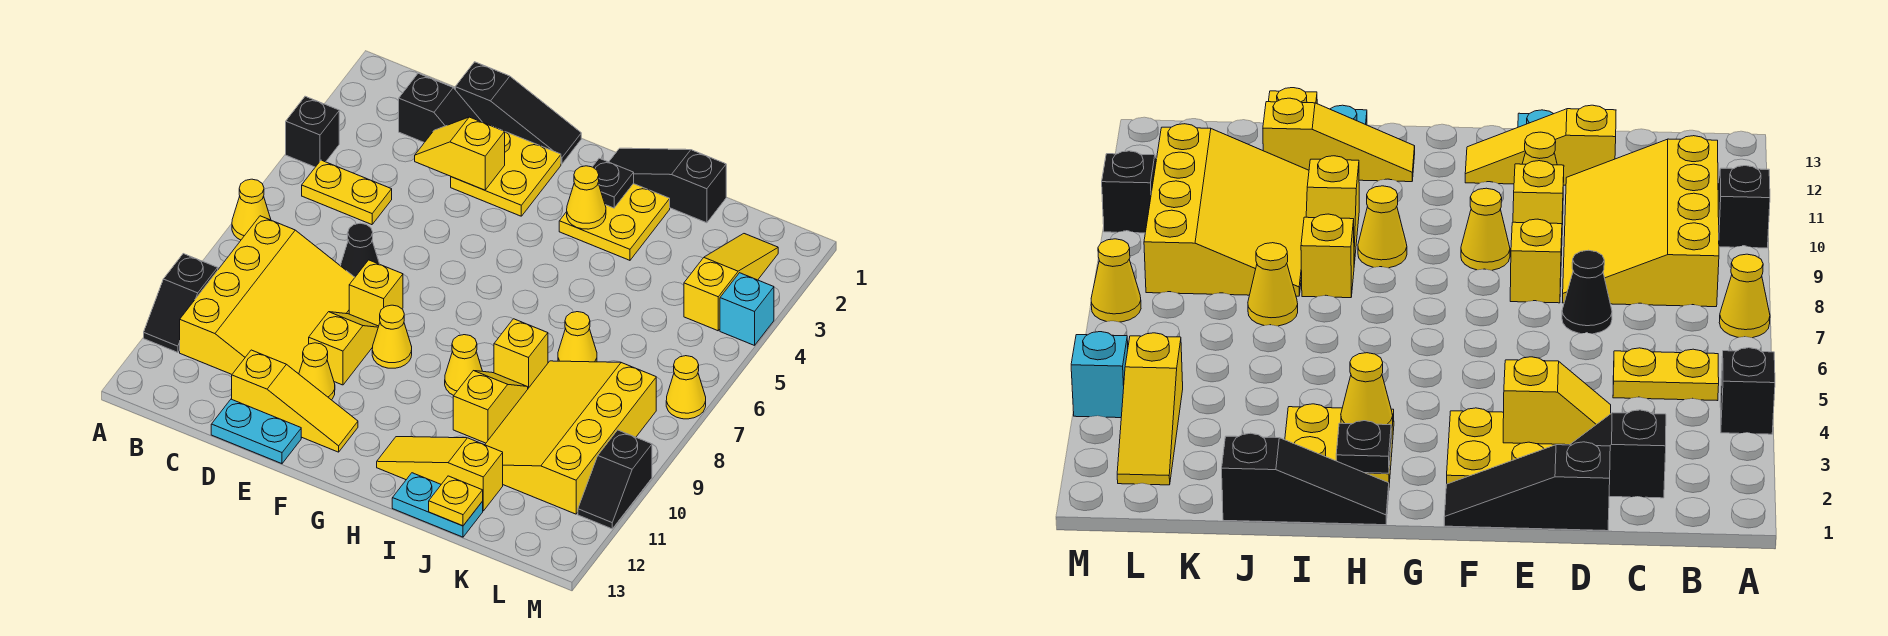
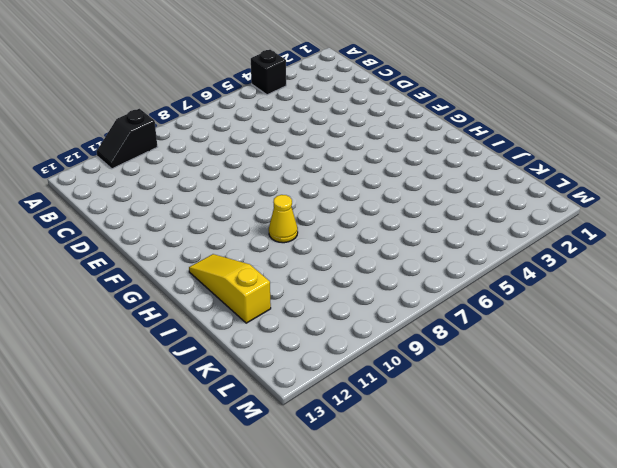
none -> yellow 1x1 cone [232,179,271,240]
none -> yellow 1x2 plate [302,160,392,225]
none -> yellow 3x4 slope [180,216,355,374]
none -> black 1x2 slope [399,73,482,143]

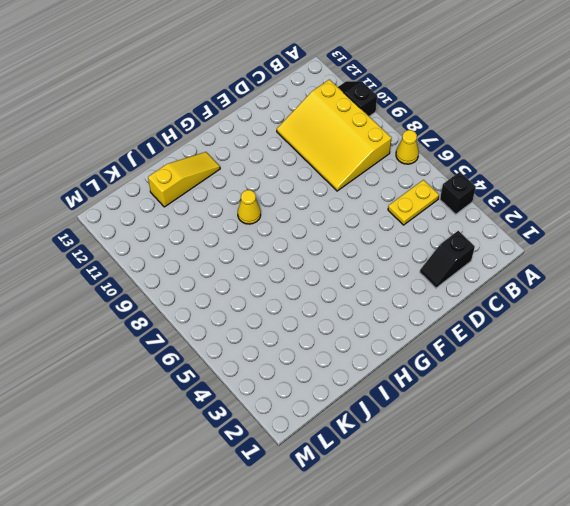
none -> black 1x3 slope [455,62,581,164]
none -> black 1x1 cone [341,223,379,277]
none -> yellow 1x3 slope [232,350,358,452]
none -> cyan 1x2 plate [211,399,301,464]

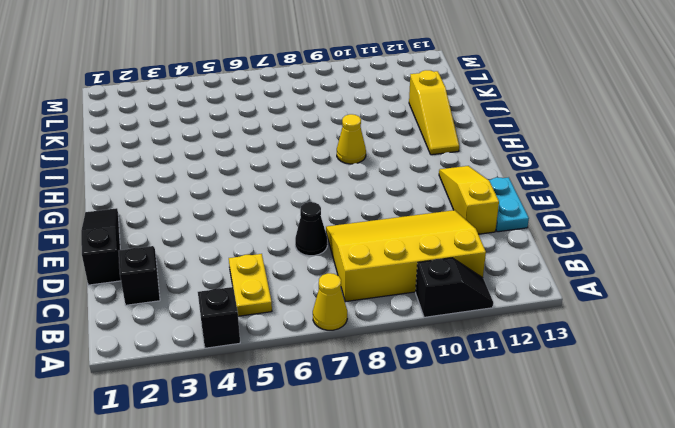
none -> yellow 2x2 plate [451,132,561,216]
none -> yellow 1x1 brick [349,260,403,326]
none -> yellow 1x2 slope [309,312,379,385]
none -> yellow 1x1 cone [299,343,335,400]

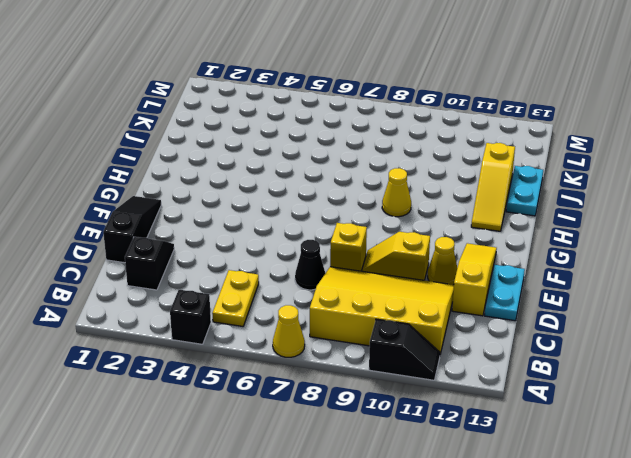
none -> yellow 2x2 plate [451,132,561,216]
none -> yellow 1x1 cone [372,305,412,368]
none -> black 1x3 slope [609,148,726,223]
none -> yellow 2x2 plate [559,184,670,260]

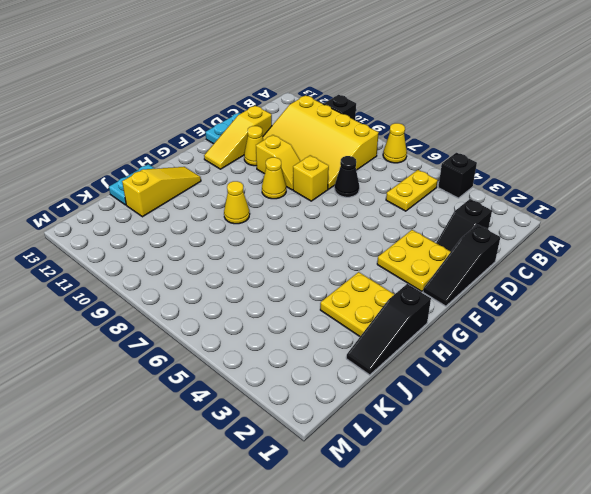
black 1x3 slope [346,284,431,375] -> black 1x3 slope turned to [609,148,726,223]
none -> yellow 1x1 brick [494,319,548,388]
none -> yellow 1x2 slope [453,371,528,443]
none -> yellow 1x1 cone [558,312,597,362]
none -> yellow 3x4 slope [485,361,656,514]

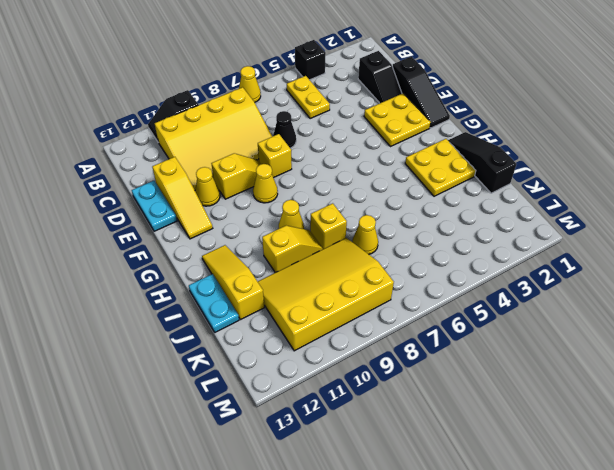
none -> yellow 1x3 slope [684,234,778,331]
none -> cyan 1x1 brick [720,273,774,345]
none -> yellow 1x1 cone [666,356,706,419]
none -> black 1x2 slope [578,430,652,529]

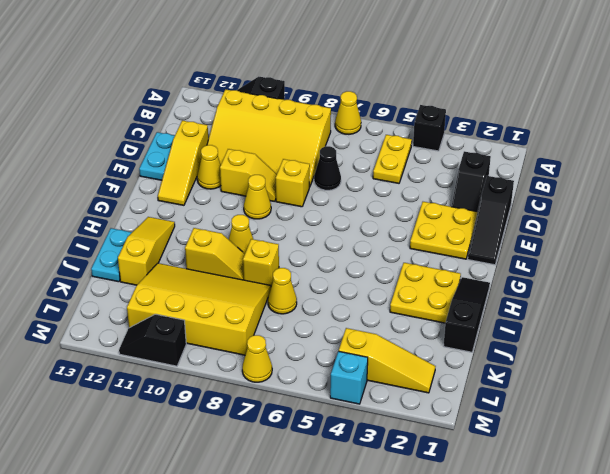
none -> yellow 1x2 slope [415,117,505,190]
none -> black 1x1 plate [593,158,634,208]
none -> yellow 1x1 cone [567,166,606,229]
none -> yellow 1x1 plate [429,476,483,526]

